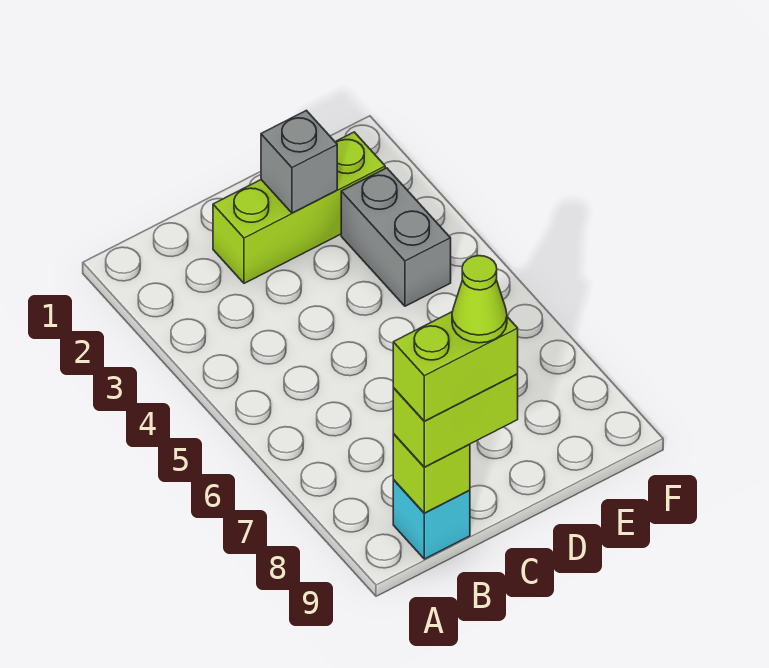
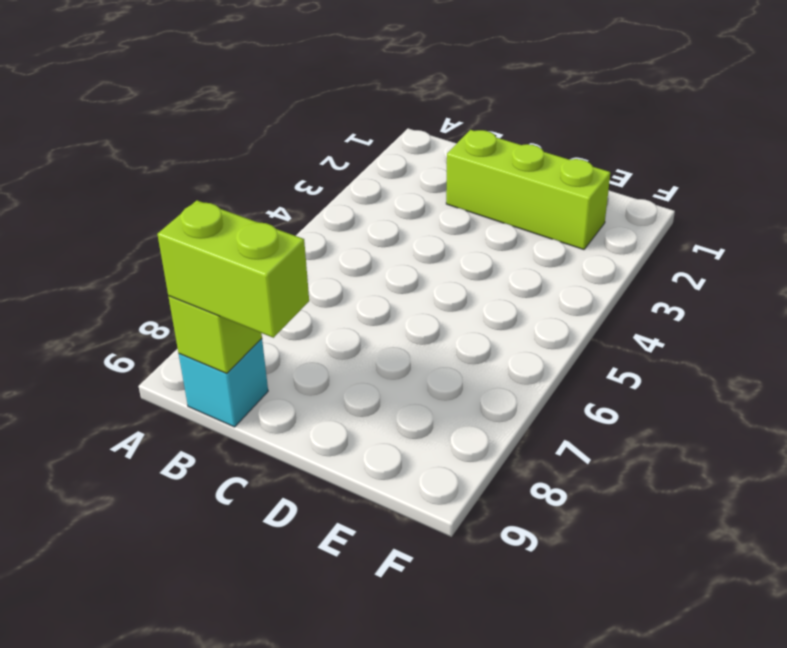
none -> grey 1x2 brick [341,168,451,306]
none -> grey 1x1 brick [261,110,337,213]

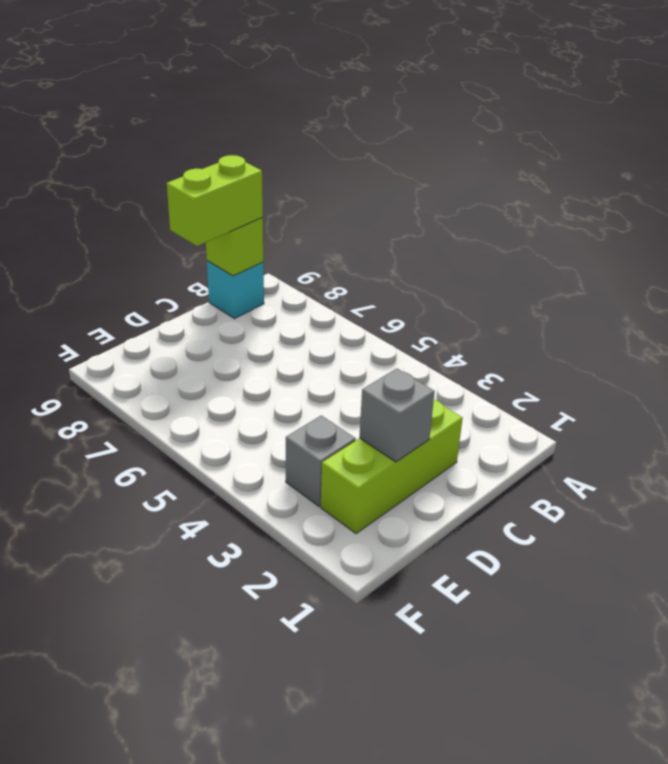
grey 1x1 brick [286,415,356,507] -> grey 1x2 brick [341,168,451,306]
none -> lime 1x2 brick [393,312,518,421]
none -> lime 1x1 cone [452,256,507,343]

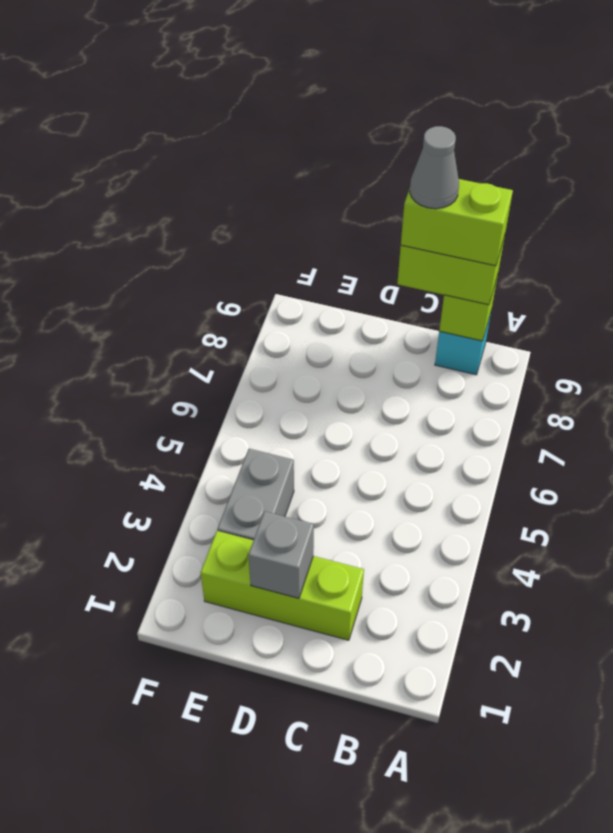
grey 1x1 cone [410,126,459,209] -> lime 1x1 cone [452,256,507,343]

